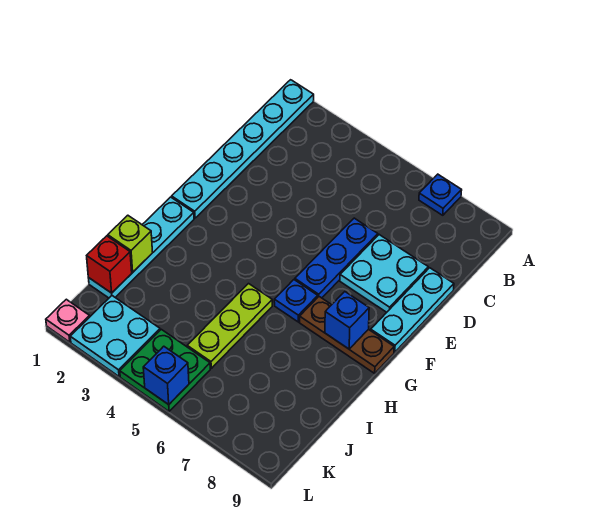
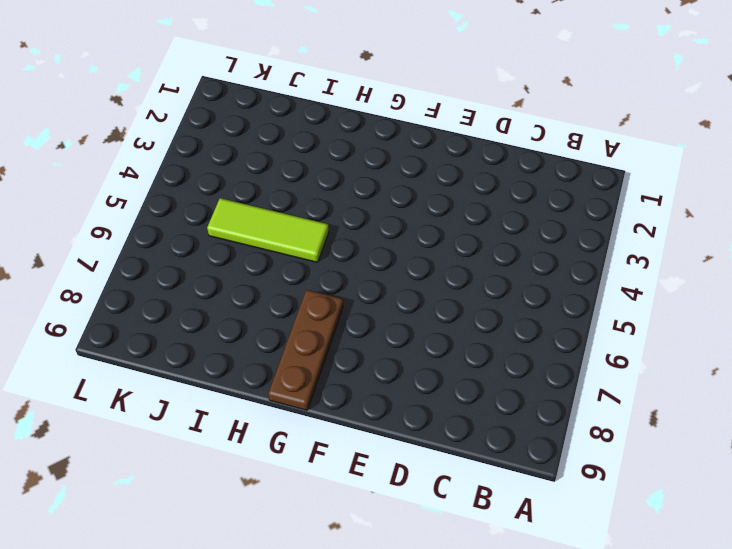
lime 1x3 tile [207,198,329,262] -> lime 1x3 plate [187,284,272,368]
none -> cyan 1x6 plate [172,80,314,218]
none -> blue 1x1 plate [419,174,462,215]
none -> blue 1x3 plate [295,218,378,298]

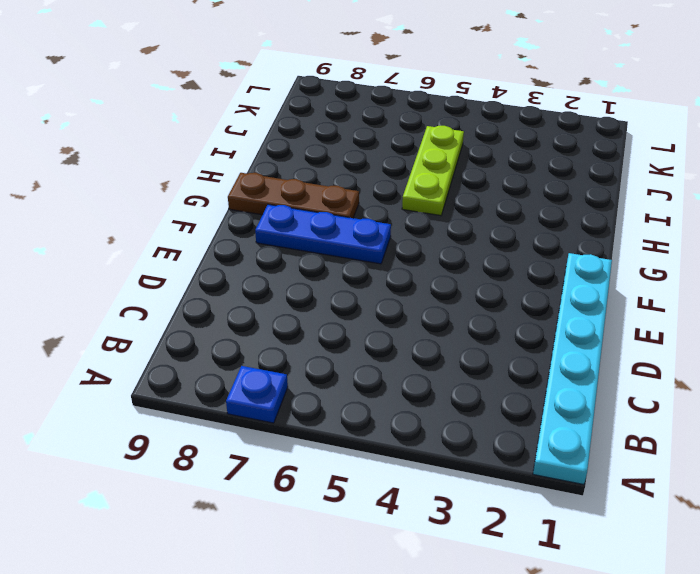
blue 1x3 plate [255,204,391,264] -> blue 1x3 plate turned to [295,218,378,298]
none -> cyan 2x2 plate [340,235,428,312]
none -> cyan 1x3 plate [371,268,454,352]
none -> cyan 1x4 plate [88,197,194,298]

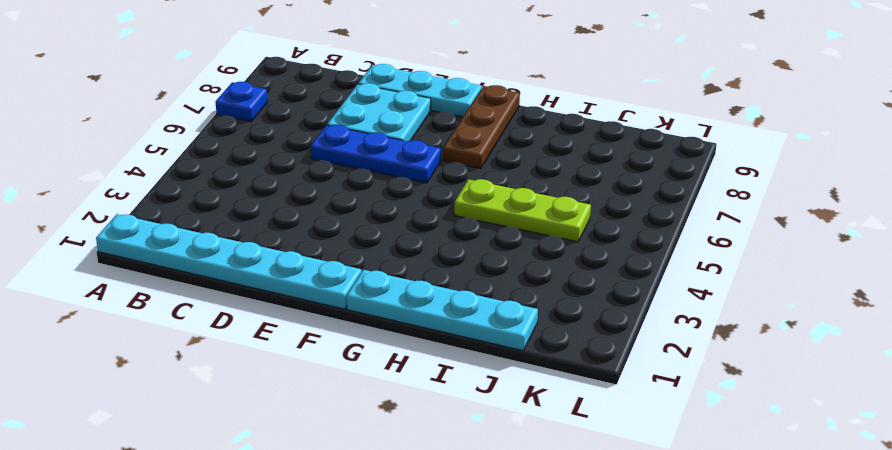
none -> blue 1x1 plate [274,280,318,322]
none -> cyan 2x2 plate [70,296,160,376]
none -> green 2x2 plate [120,329,210,411]

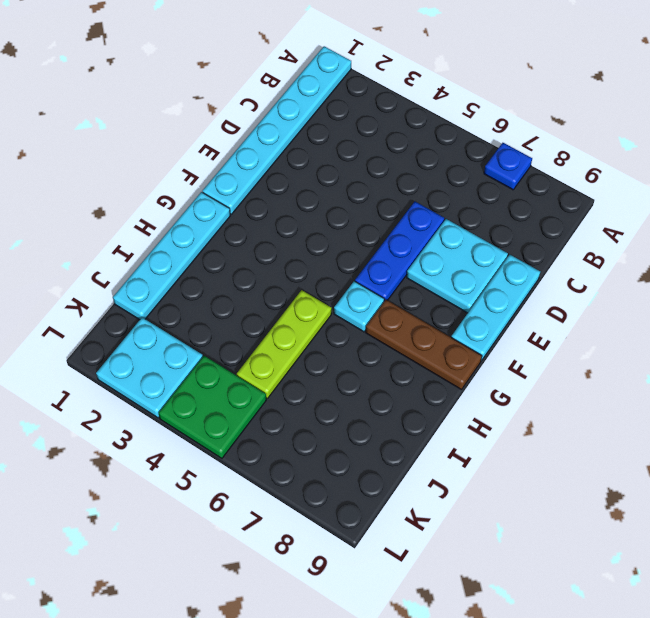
cyan 1x1 plate [334,281,384,332] -> blue 1x1 plate [274,280,318,322]
none -> pink 1x1 plate [46,299,90,342]
none -> blue 1x1 brick [325,292,369,349]
none -> lime 1x1 brick [108,215,153,272]

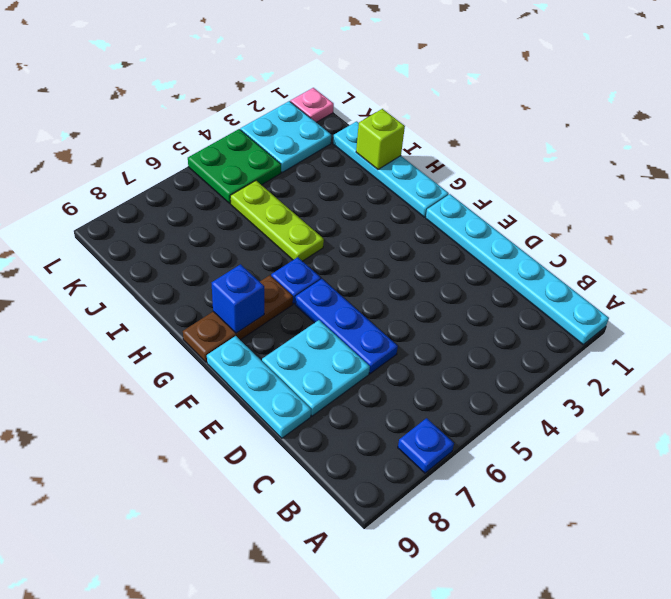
none -> red 1x1 brick [87,236,132,293]
none -> blue 1x1 brick [143,346,189,405]

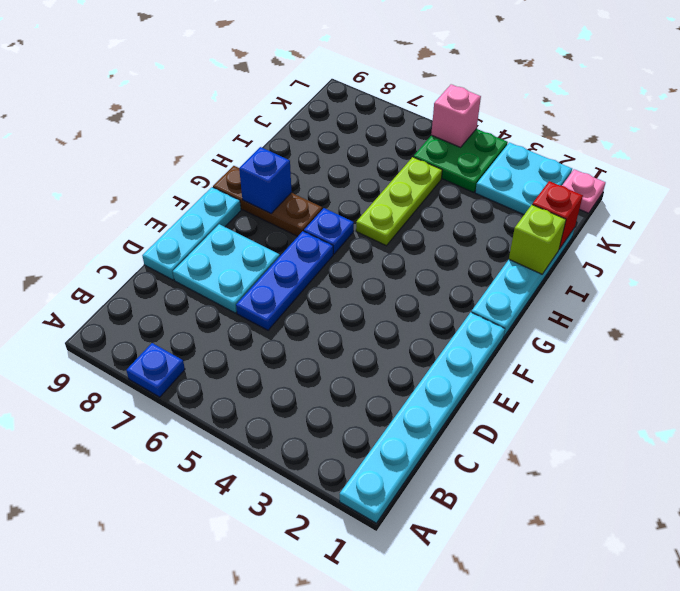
pink 1x1 brick [431,84,481,147] -> blue 1x1 brick [143,346,189,405]

